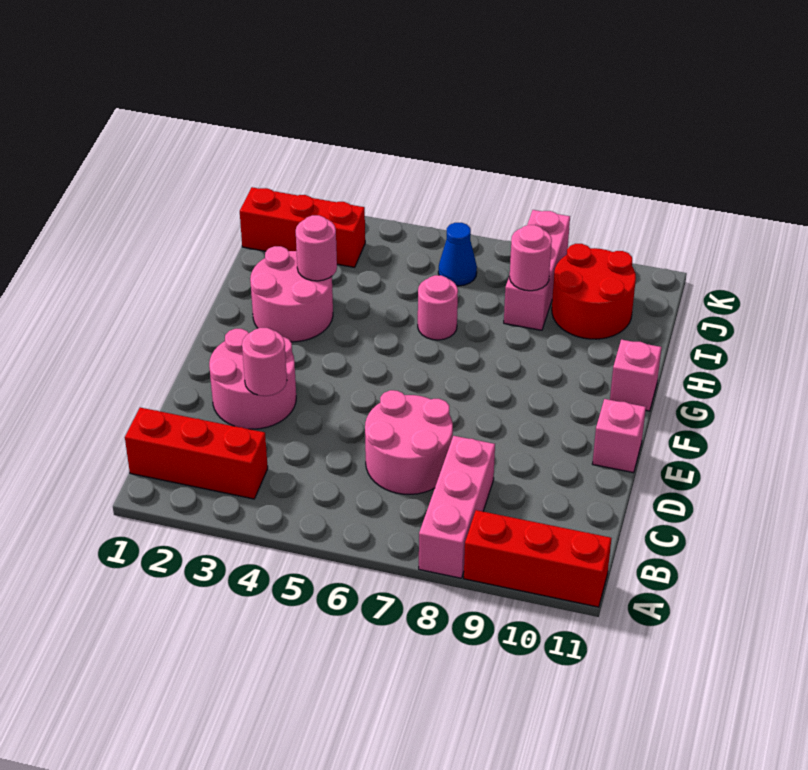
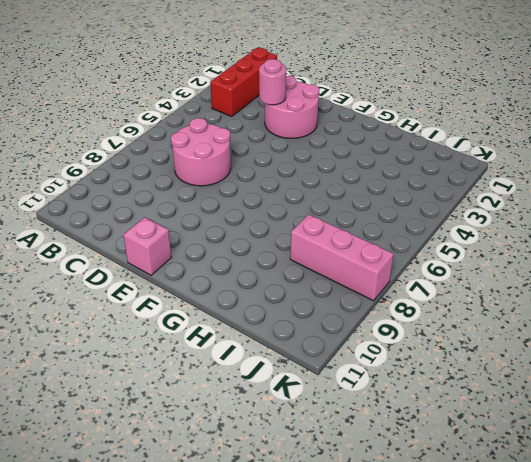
none -> pink 1x3 brick [419,436,495,578]
none -> red 1x3 brick [464,510,611,607]
none -> pink 2x2 round brick [250,246,333,342]

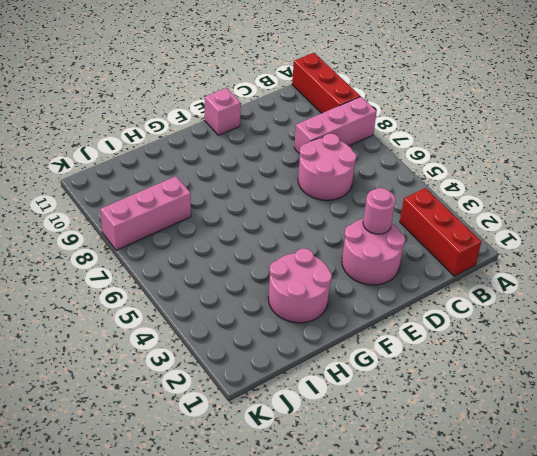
none -> pink 1x1 brick [610,340,662,411]
none -> pink 1x1 round brick [418,275,458,340]
none -> red 2x2 round brick [552,244,636,339]

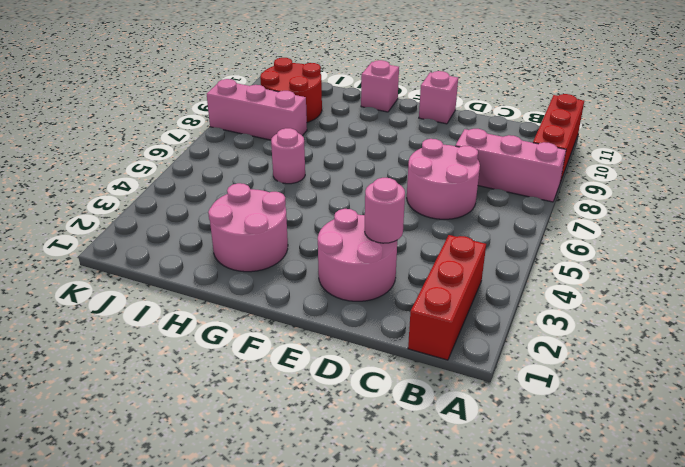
none -> red 1x3 brick [240,187,365,267]
none -> blue 1x1 cone [438,223,477,286]
none -> pink 1x1 round brick [296,215,337,281]

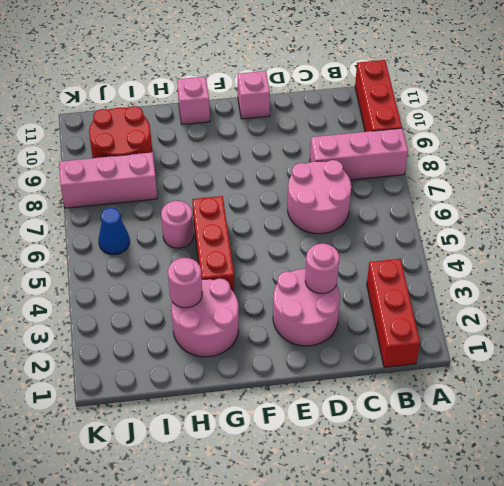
red 1x3 brick [192,196,234,292] -> red 1x3 brick moved to [240,187,365,267]
none -> pink 1x1 round brick [510,225,552,291]

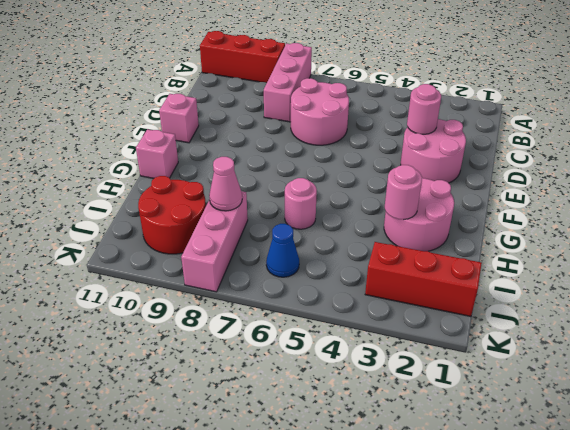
pink 1x1 cone [209,157,242,211] -> pink 1x1 round brick [510,225,552,291]
none -> red 1x3 brick [125,408,268,499]

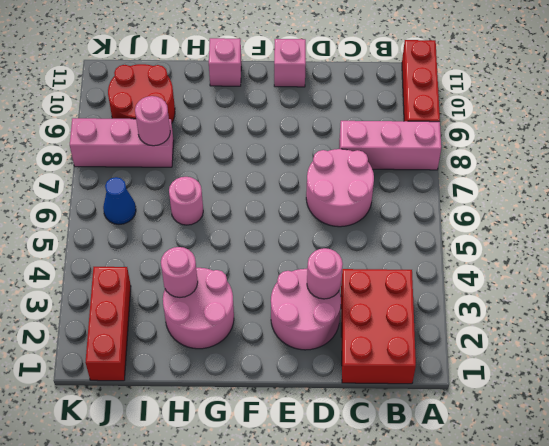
red 2x3 brick [341,269,416,384] -> red 1x3 brick [125,408,268,499]

